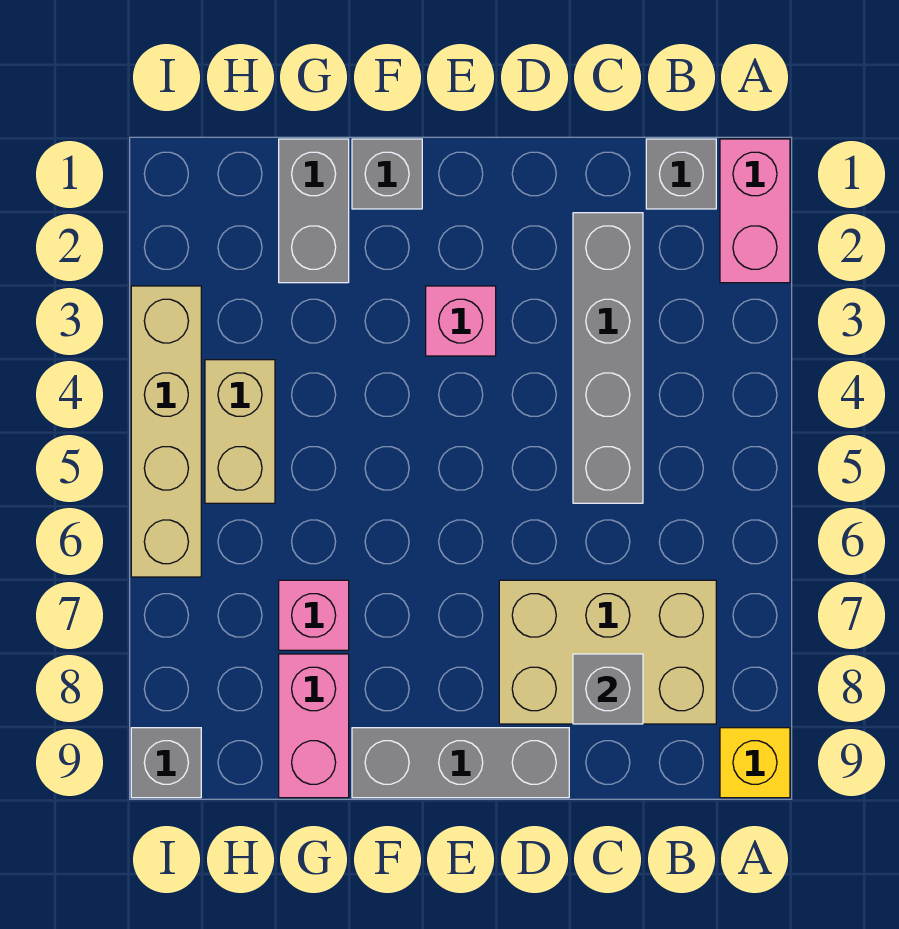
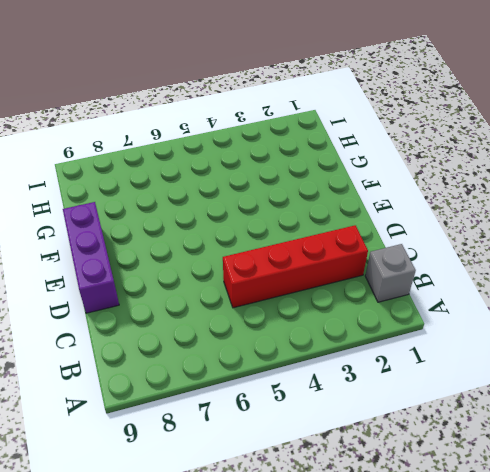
red 1x4 brick [223,225,368,308] -> grey 1x4 brick [573,213,643,503]
purple 1x3 brick [63,202,119,313] -> grey 1x3 brick [352,728,569,798]
none -> pink 1x2 brick [720,139,790,283]
none -> yellow 1x1 brick [720,728,790,798]
none -> tan 2x3 brick [499,580,716,724]

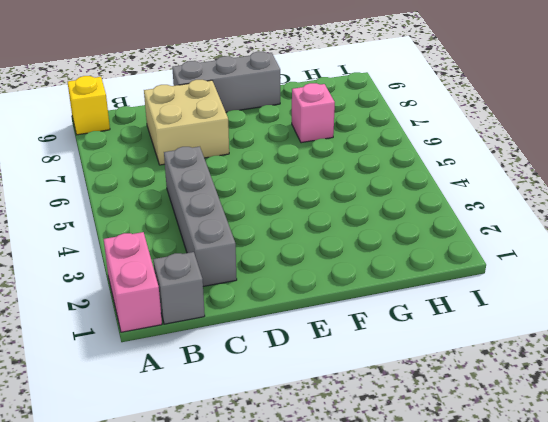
tan 2x2 brick [144,80,229,165] -> tan 2x3 brick [499,580,716,724]
none -> pink 1x1 brick [426,286,496,356]
none -> grey 1x1 brick [352,139,422,209]
none -> grey 1x2 brick [279,139,349,283]

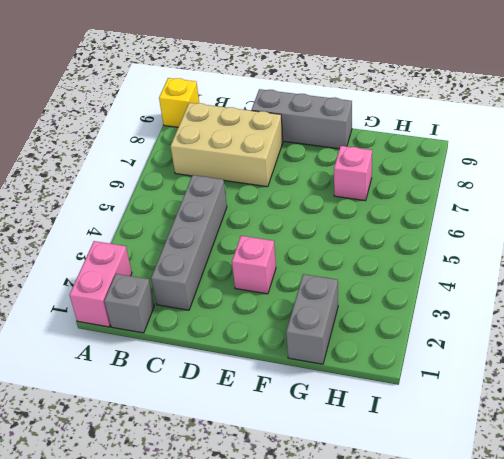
none -> grey 1x1 brick [352,139,422,209]
none -> pink 1x2 brick [279,654,349,798]
none -> tan 1x2 brick [205,360,275,503]

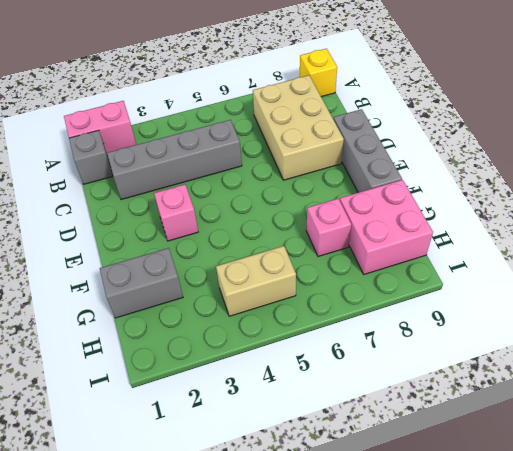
pink 2x2 brick [340,180,433,274] -> pink 1x2 brick [279,654,349,798]
none -> grey 1x1 brick [352,139,422,209]
none -> tan 1x4 brick [131,286,201,577]
none -> grey 1x1 brick [131,728,201,798]

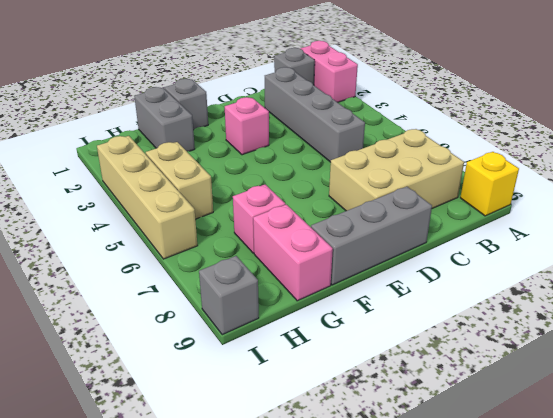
none -> grey 1x1 brick [573,654,643,724]

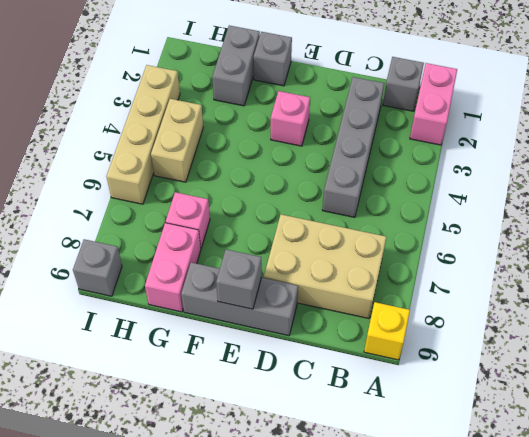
grey 1x1 brick [216,249,262,309] -> grey 1x1 brick moved to [573,654,643,724]

